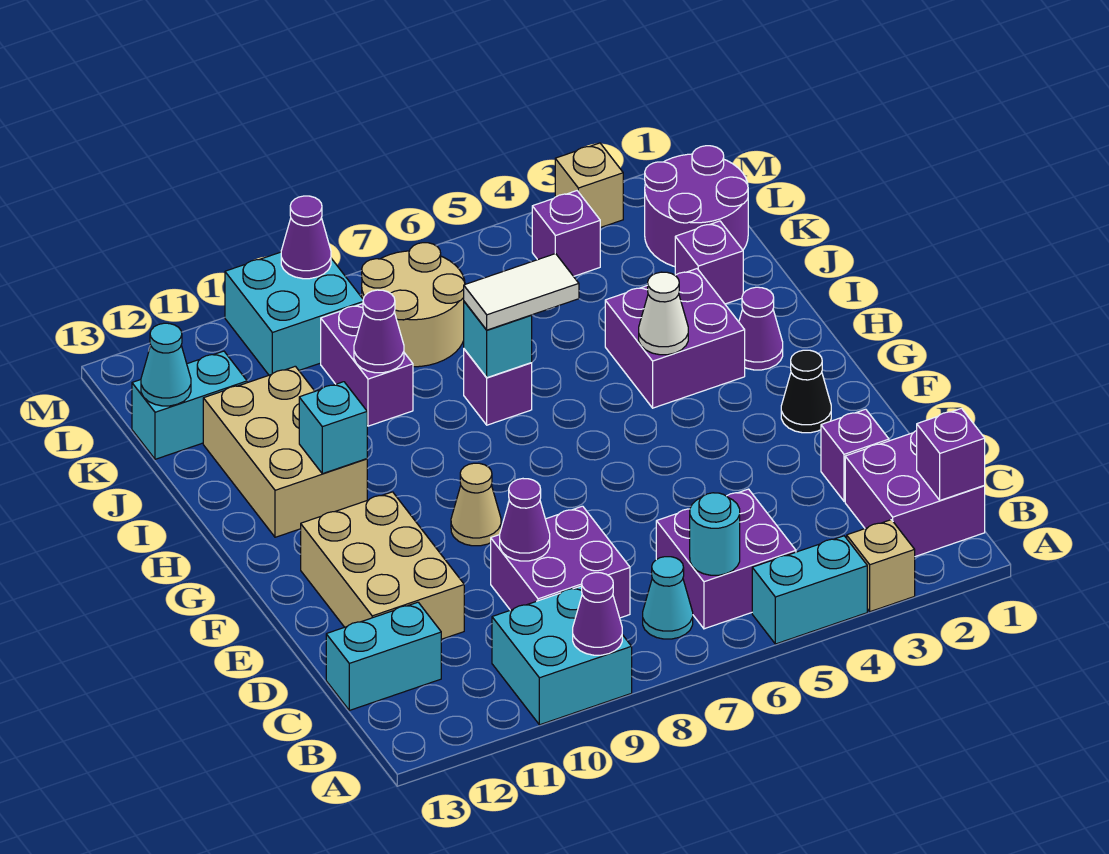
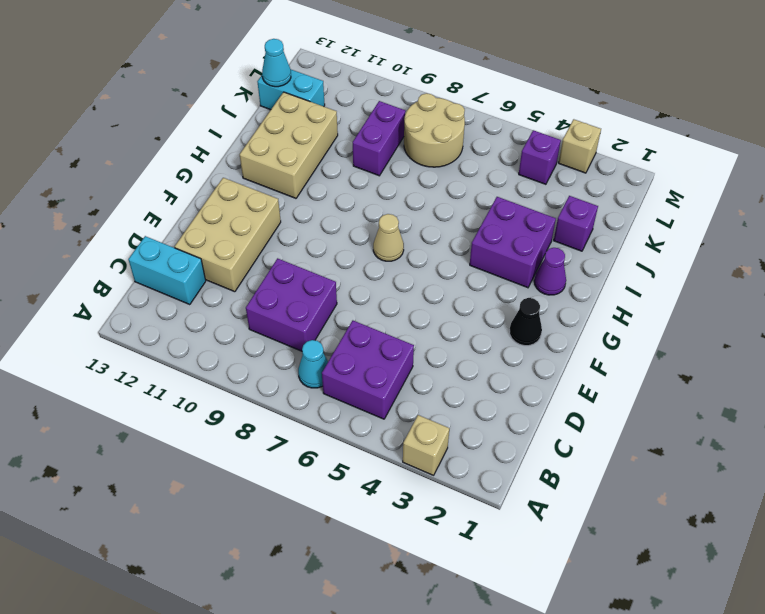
tan 1x1 cone [373,214,404,261] -> tan 1x1 cone moved to [451,463,501,546]
none -> cyan 1x2 brick [752,536,867,644]
none -> cyan 2x2 brick [492,586,632,725]
none -> purple 2x2 brick [845,431,985,557]
none -> purple 1x1 brick [821,409,889,501]

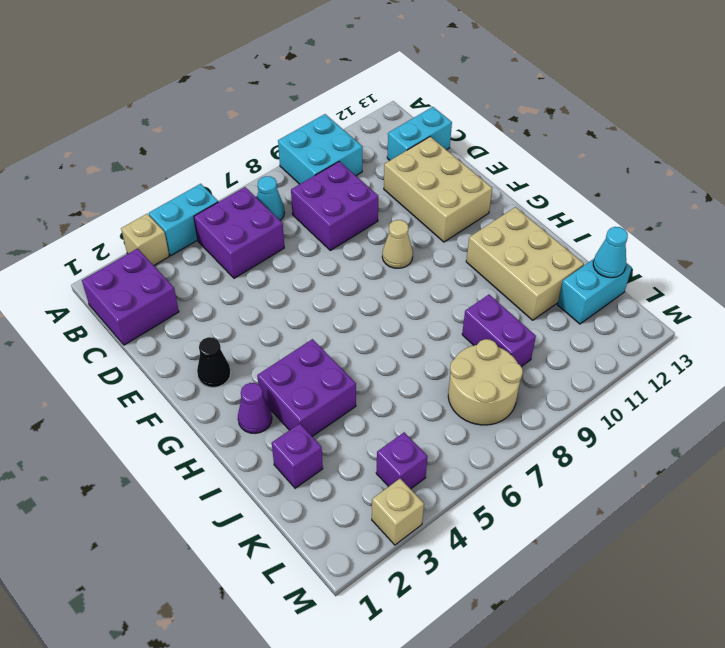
none -> purple 1x1 brick [821,409,889,501]
none -> purple 1x1 brick [464,349,532,425]
none -> purple 2x2 round brick [645,146,748,267]
none -> cyan 2x2 brick [225,252,363,375]

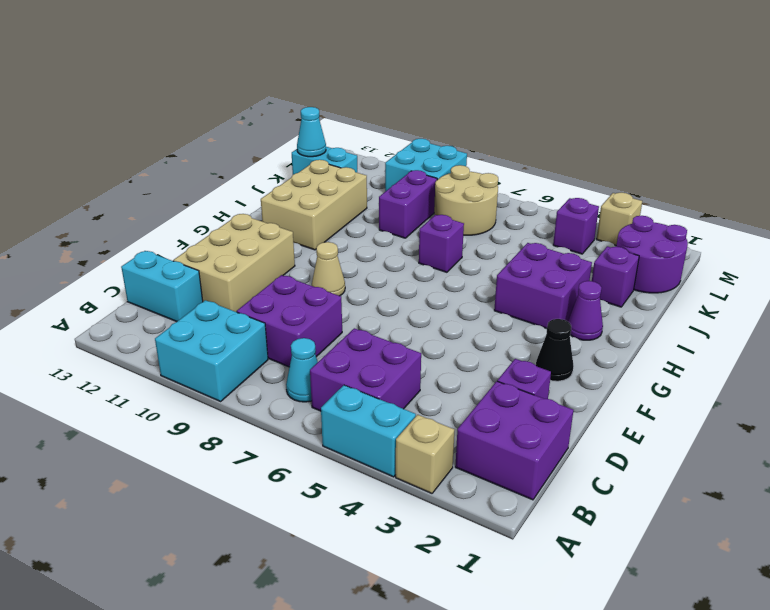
none -> purple 1x1 cone [573,573,622,655]
none -> purple 1x1 brick [917,408,985,500]
none -> cyan 1x1 round brick [690,493,740,575]
none -> purple 1x1 cone [500,479,550,561]

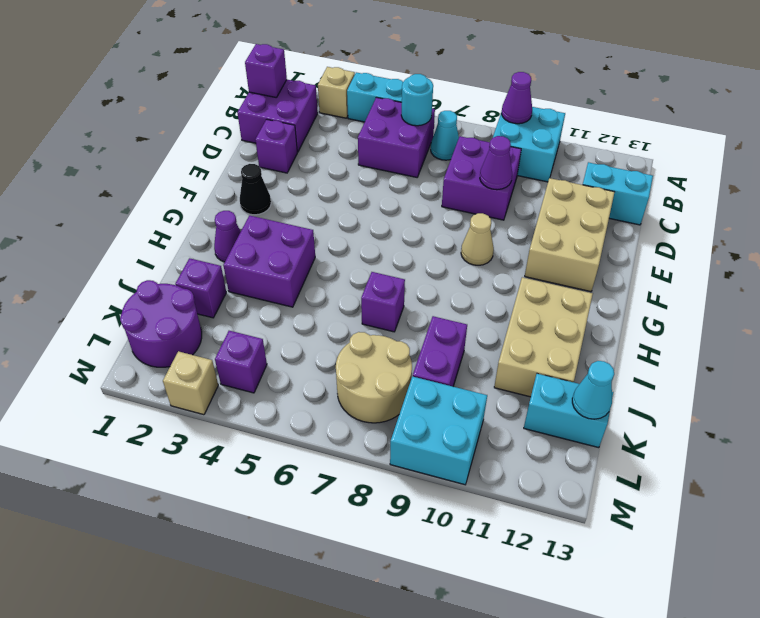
none -> white 1x1 cone [639,272,688,355]
none -> cyan 1x1 brick [299,382,367,474]
none -> cyan 1x1 brick [464,302,532,378]
none -> purple 1x1 cone [354,290,404,373]

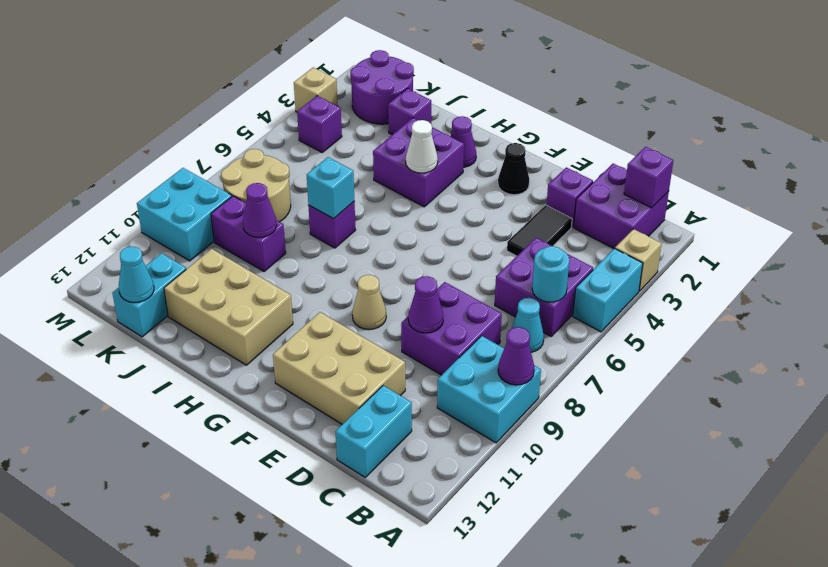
black 1x2 tile [507,205,572,256] -> none
none -> cyan 1x1 brick [299,382,367,474]
none -> purple 1x1 cone [281,196,331,279]
none -> white 1x2 tile [464,254,579,330]

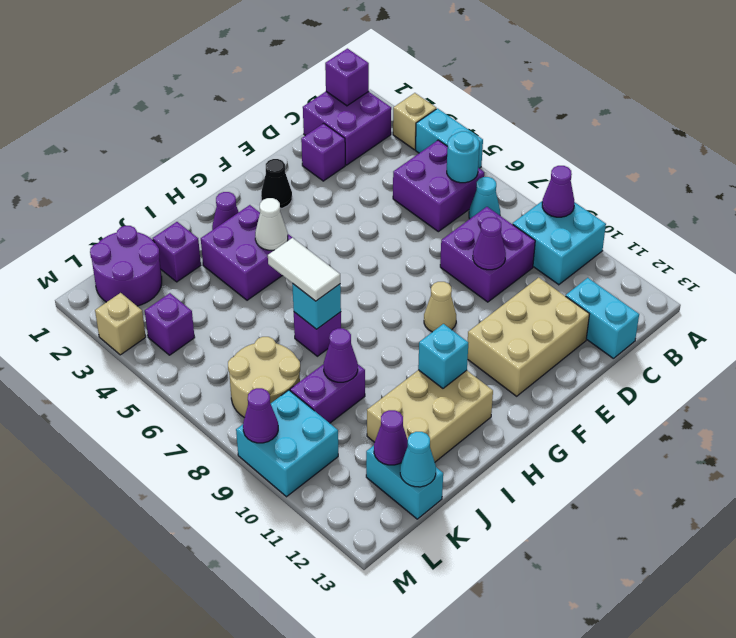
purple 1x1 cone [374,410,408,465] -> none

